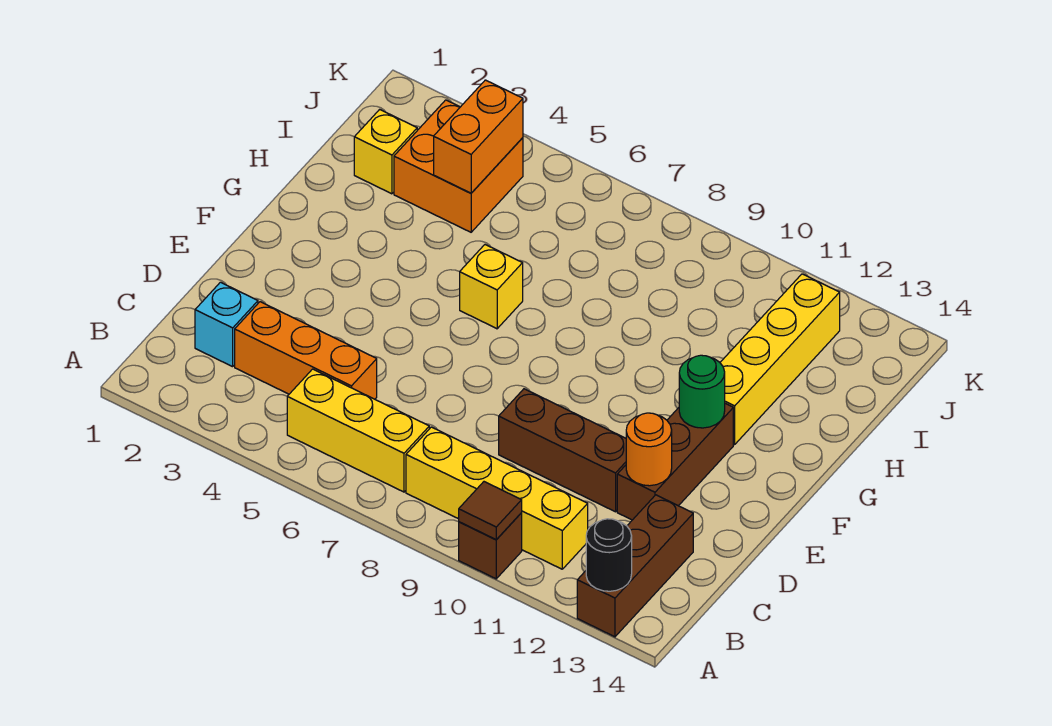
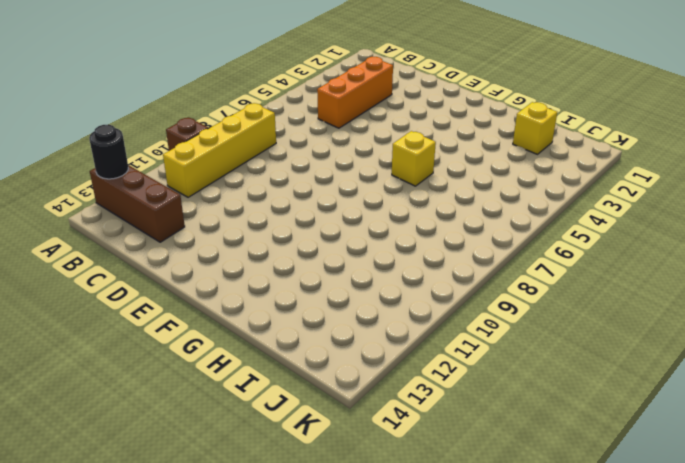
none -> yellow 1x3 brick [287,369,429,492]
none -> cyan 1x1 brick [195,282,258,367]
none -> brown 1x3 brick [499,389,626,512]

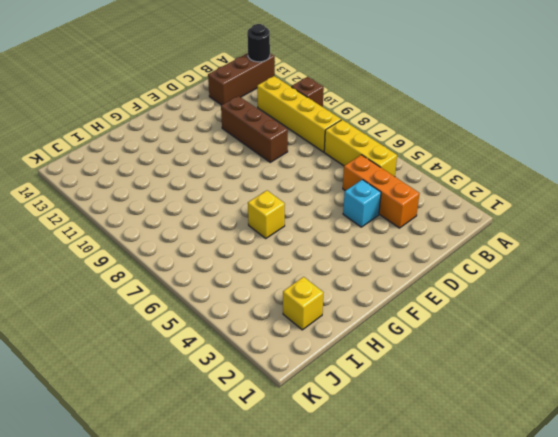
cyan 1x1 brick [343,180,381,227] -> cyan 1x1 brick moved to [195,282,258,367]
none -> brown 1x3 brick [617,403,733,520]
none -> yellow 1x4 brick [720,274,840,445]
none -> orange 2x2 brick [394,100,523,232]

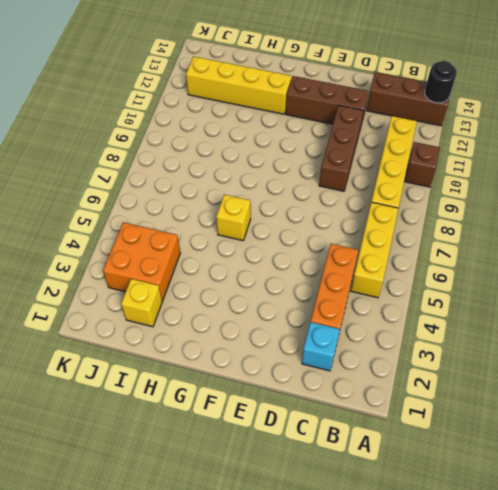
none -> brown 1x1 tile [459,482,522,540]
none -> orange 1x1 round brick [626,413,672,486]
none -> green 1x1 round brick [679,355,725,428]

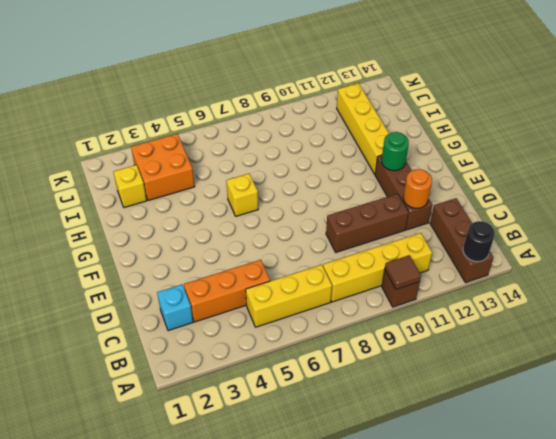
none -> orange 1x2 brick [434,80,523,193]

